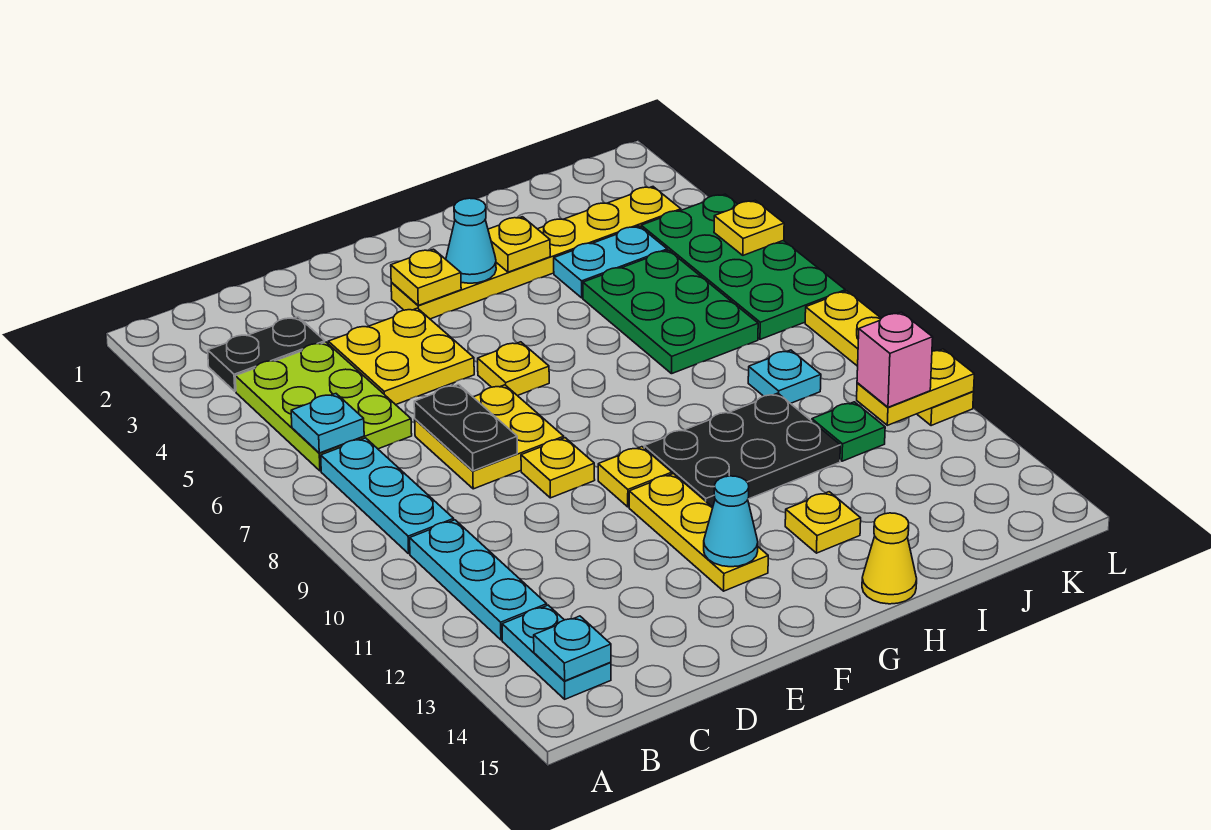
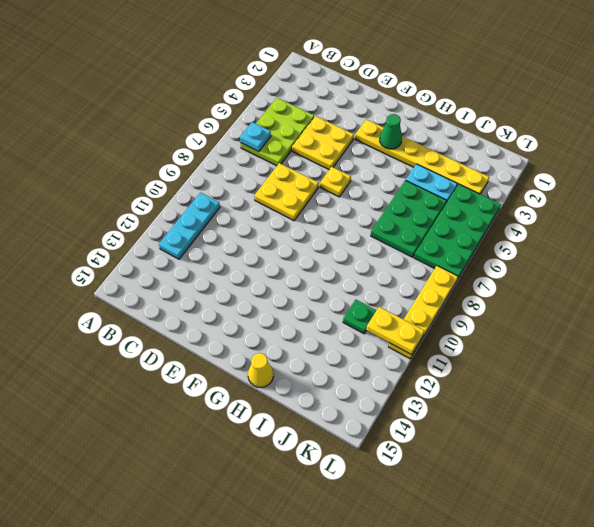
green 1x1 cone [380,114,402,149] -> cyan 1x1 cone [446,198,496,283]
none -> black 1x2 plate [208,317,325,391]
none -> cyan 1x3 plate [321,438,454,554]
none -> cyan 1x2 plate [502,605,611,699]
none -> yellow 1x1 plate [521,438,595,498]

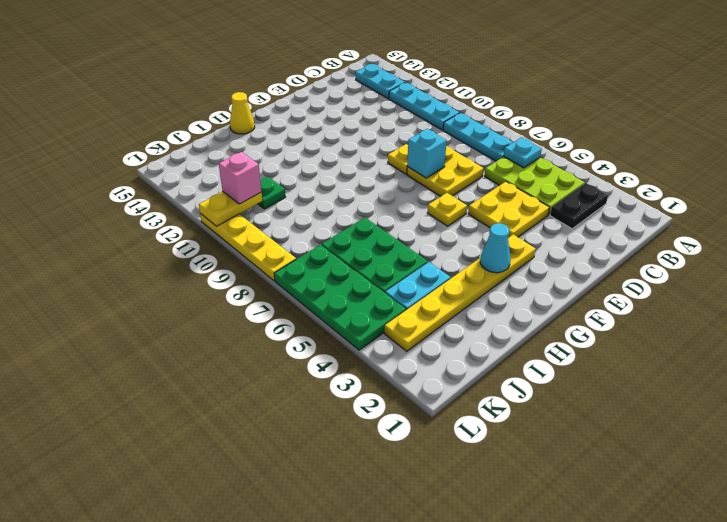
cyan 1x1 brick [407,129,447,178] -> none
none -> yellow 1x1 plate [598,447,672,507]
none -> yellow 1x3 plate [629,474,768,591]
none -> black 2x3 plate [644,393,840,507]
none -> yellow 1x1 plate [785,492,861,553]

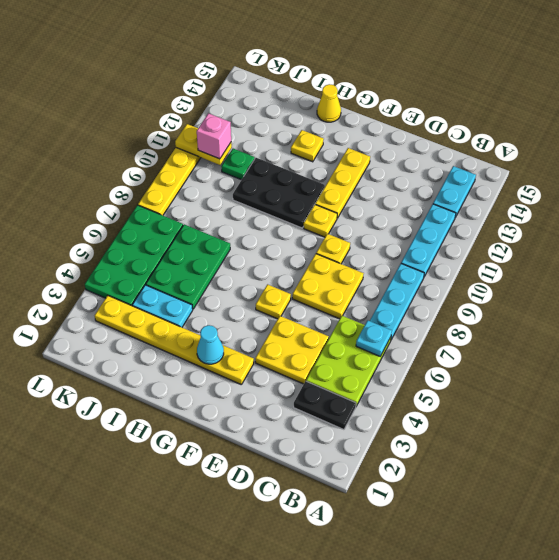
none -> cyan 1x1 plate [748,350,821,403]
none -> cyan 1x1 plate [534,616,611,681]
none -> black 1x2 plate [414,385,517,471]
none -> yellow 1x1 plate [391,249,461,305]

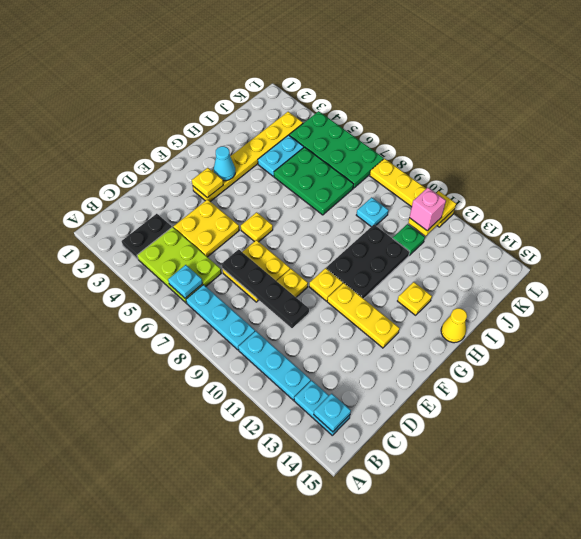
black 1x4 plate [222,249,309,328] -> black 1x2 plate [414,385,517,471]
none -> cyan 1x1 cone [704,476,758,567]
none -> yellow 1x1 plate [488,217,550,272]
none -> yellow 1x1 plate [714,200,784,255]

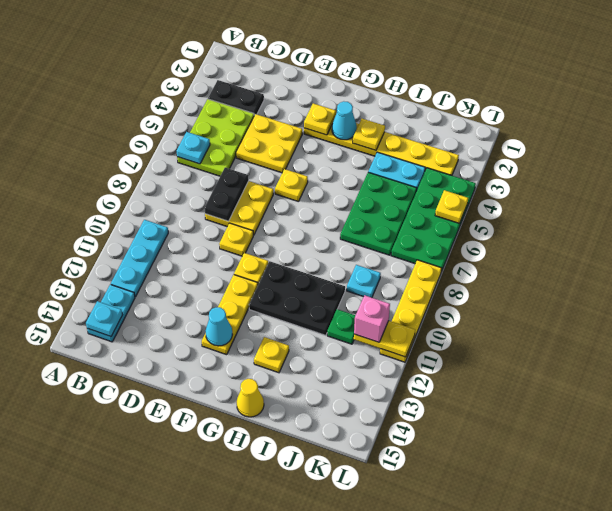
none -> cyan 1x3 plate [321,438,454,554]

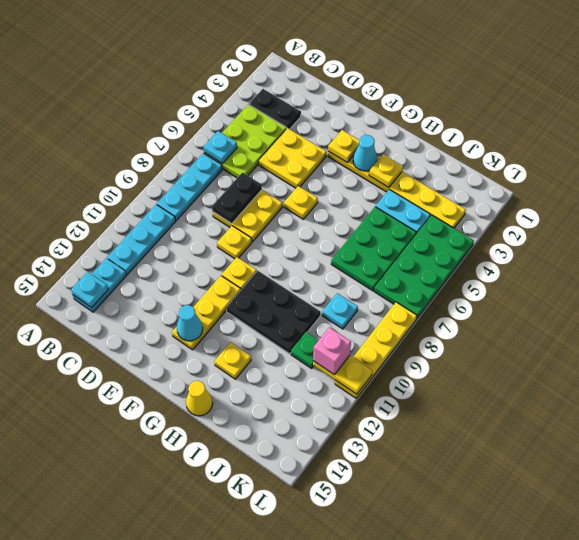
none -> yellow 1x1 plate [714,200,784,255]

